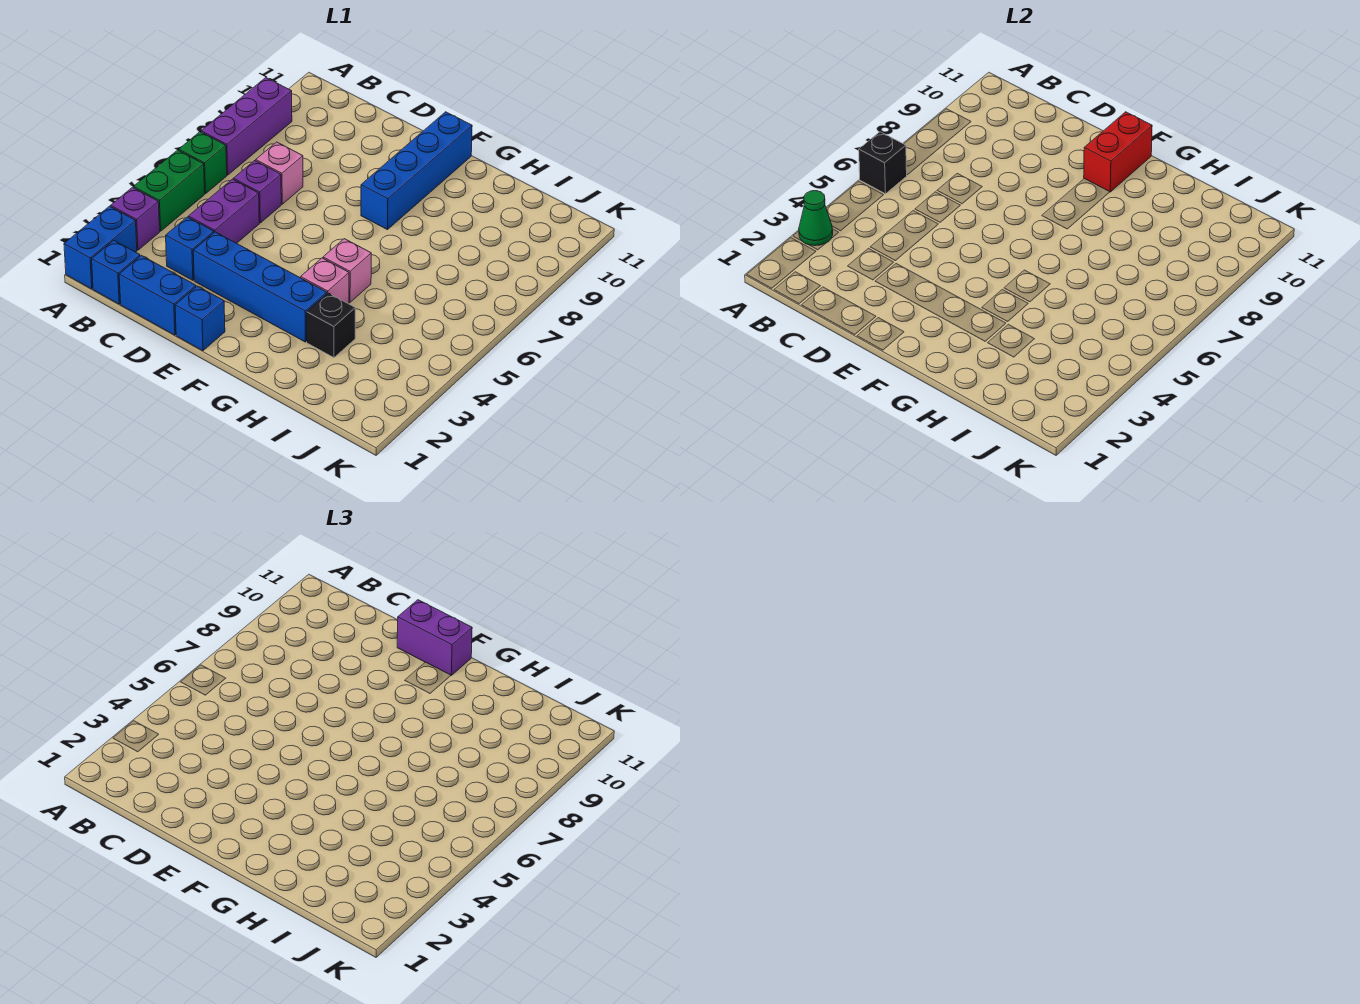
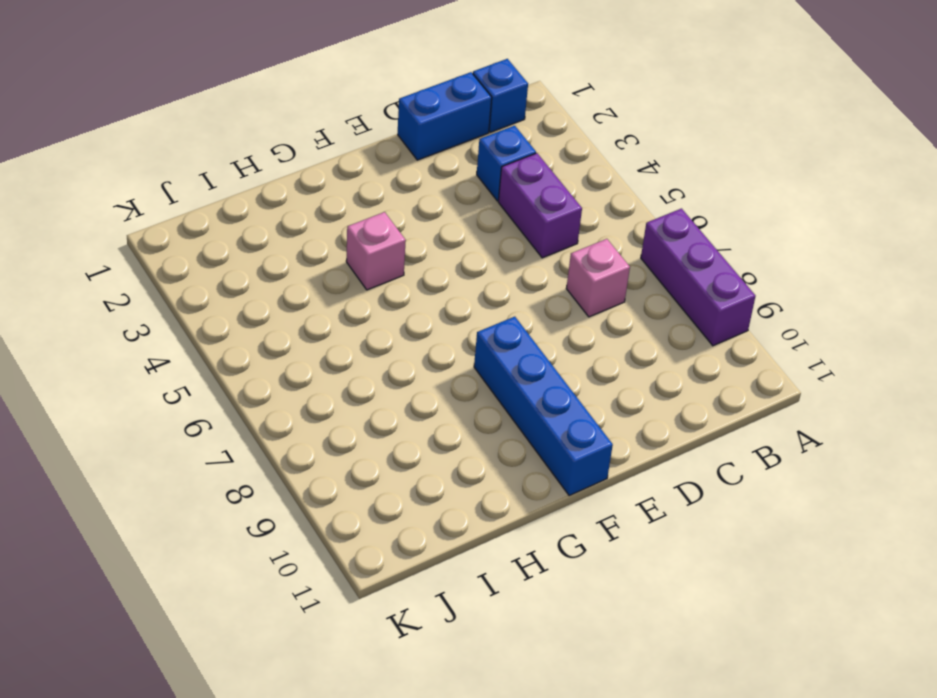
none -> blue 1x2 brick [64,206,137,289]
none -> purple 1x1 brick [111,187,160,250]
none -> green 1x2 brick [134,150,204,231]

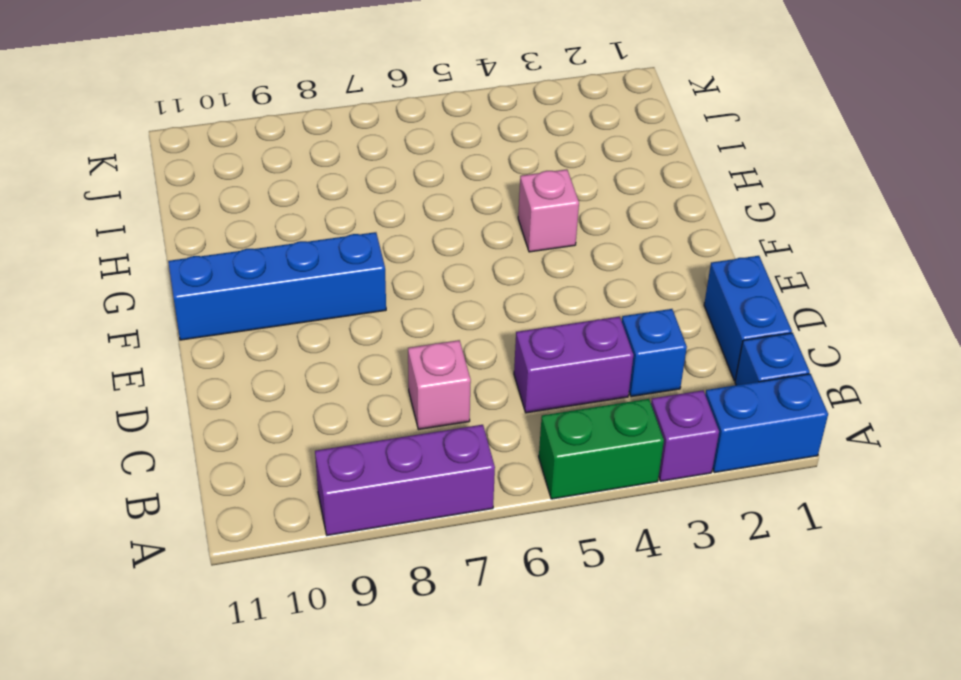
none -> green 1x1 brick [179,132,227,194]
none -> purple 1x1 brick [233,161,281,223]
none -> blue 1x4 brick [193,232,327,342]

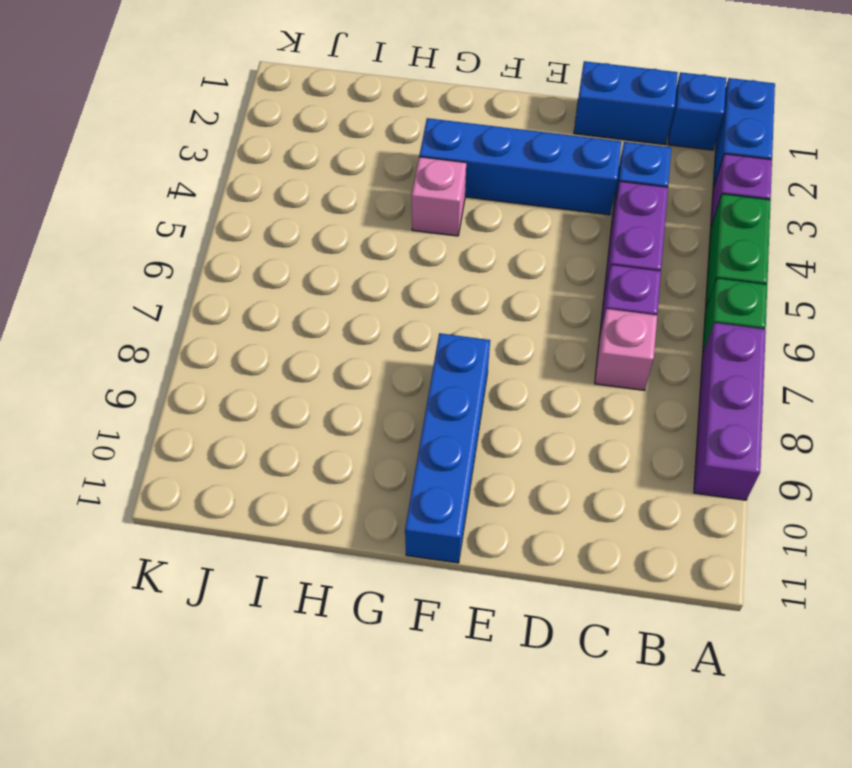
none -> blue 1x1 brick [175,286,225,351]
none -> pink 1x1 brick [323,239,371,302]
none -> black 1x1 brick [307,293,355,358]

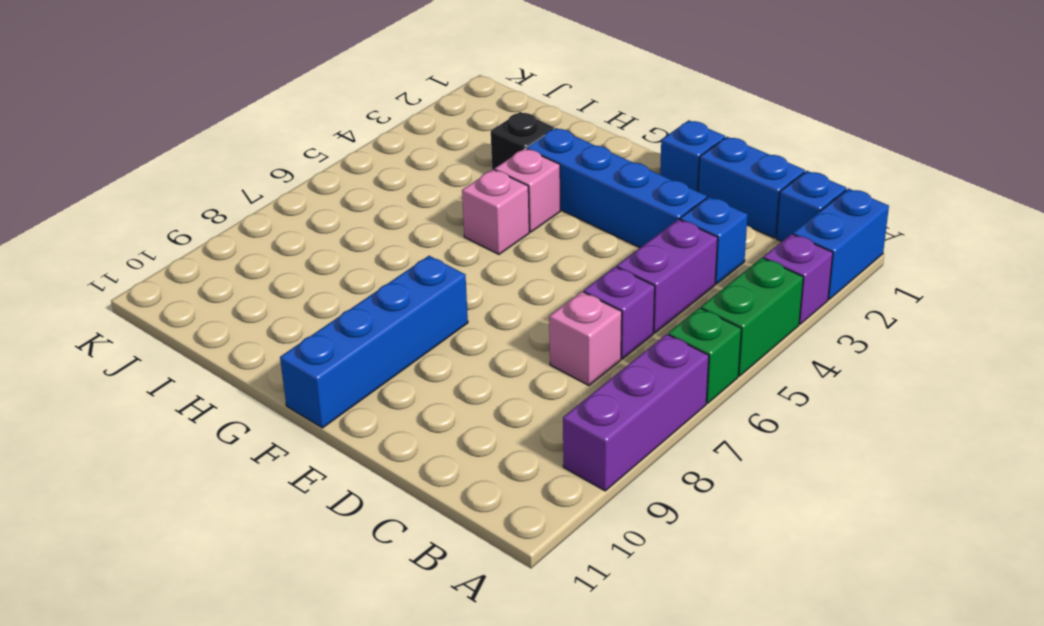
none -> green 1x1 cone [799,191,833,246]
none -> black 1x1 brick [859,132,907,194]
none -> red 1x2 brick [1084,112,1152,192]

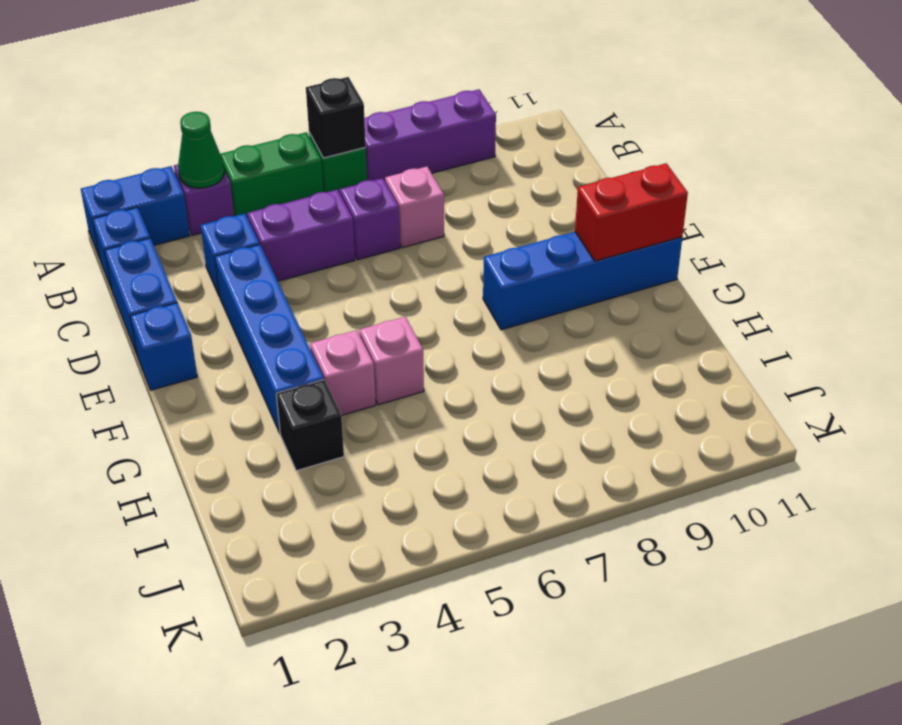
none -> purple 1x2 brick [397,600,472,675]

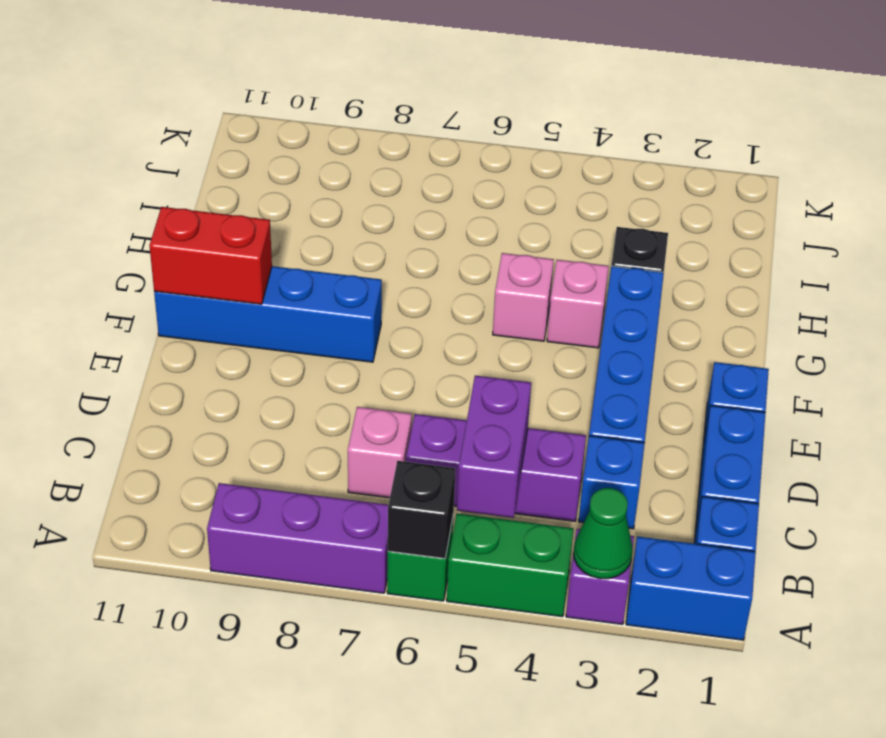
purple 1x2 brick [457,376,531,518] -> purple 1x2 brick moved to [397,600,472,675]

